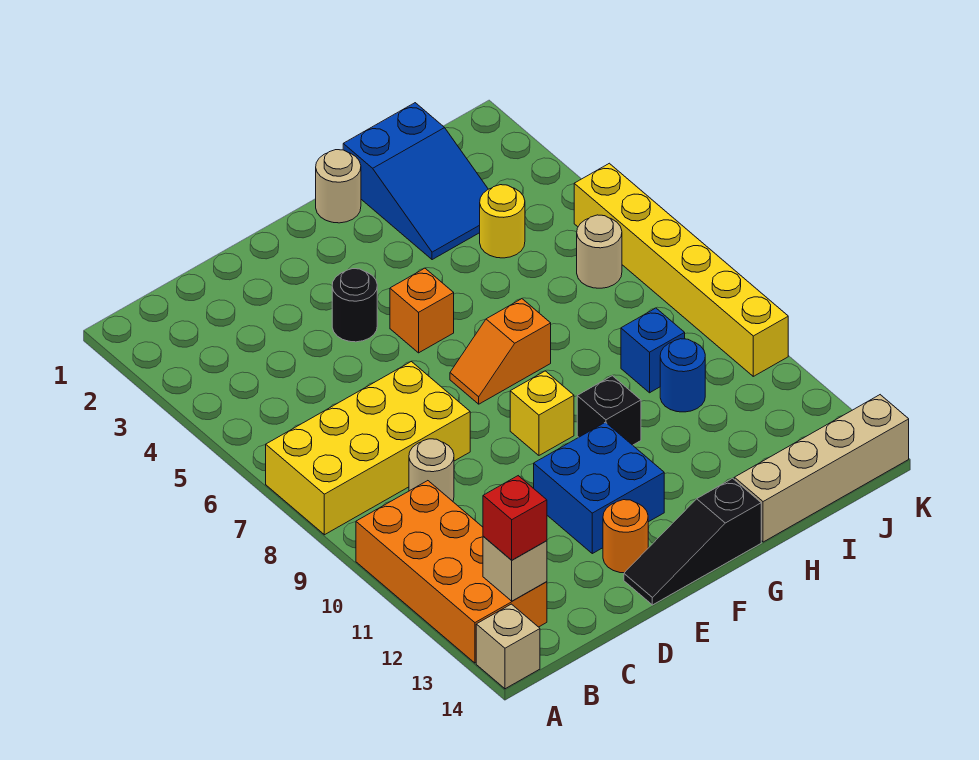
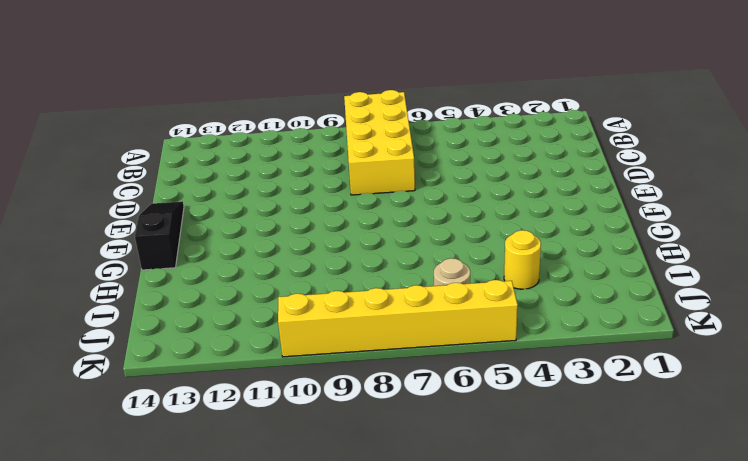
none -> orange 2x4 brick [356,481,547,663]
none -> tan 1x1 brick [476,604,540,689]
none -> tan 1x1 round brick [409,439,454,501]

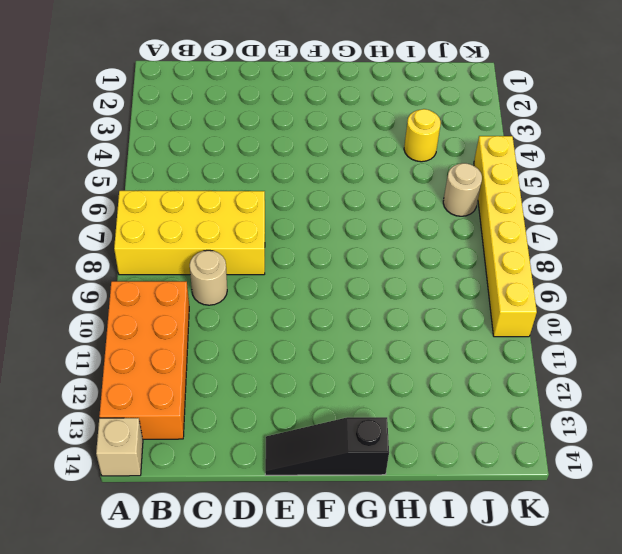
none -> black 1x1 round brick [332,269,377,342]
none -> blue 2x2 brick [534,422,664,554]
none -> orange 1x1 round brick [603,500,648,573]

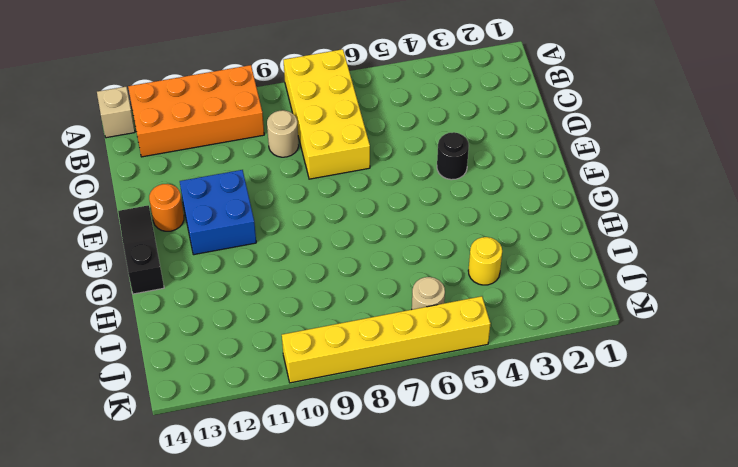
none -> orange 1x1 brick [390,268,454,353]
none -> orange 1x2 slope [450,299,551,404]
none -> yellow 1x1 brick [510,371,574,455]

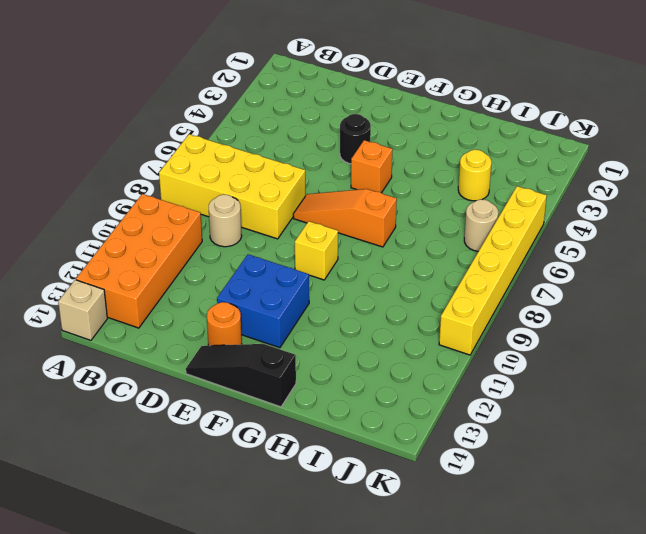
orange 1x3 slope [293,189,397,247] -> orange 1x2 slope [450,299,551,404]
none -> tan 1x1 round brick [316,150,361,223]
none -> black 1x1 brick [577,376,641,445]
none -> blue 2x3 slope [343,103,488,260]

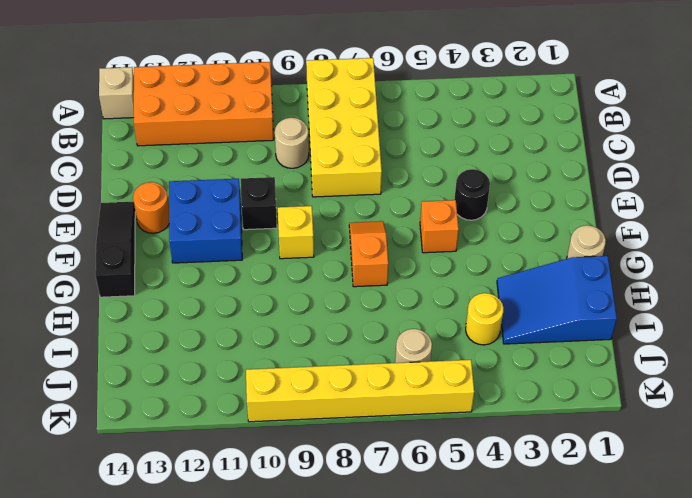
black 1x1 brick [241,177,277,230] -> black 1x1 brick moved to [577,376,641,445]
none -> tan 1x4 brick [734,395,909,542]
none -> blue 1x1 brick [621,308,685,393]
none -> blue 1x1 round brick [660,339,705,412]

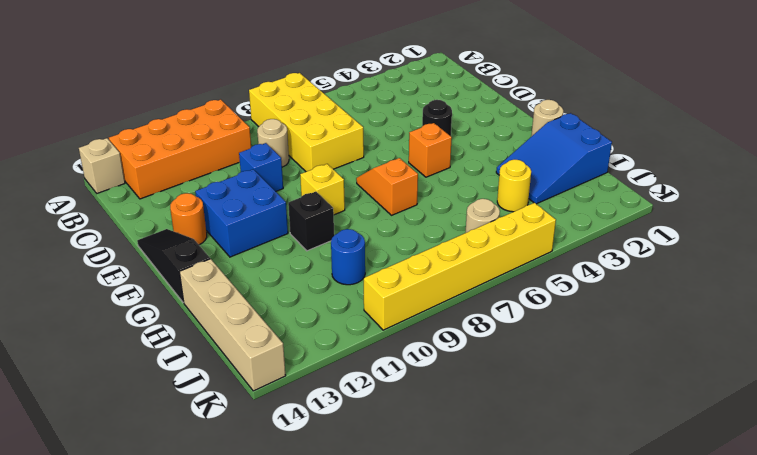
blue 1x1 brick [239,143,283,191] -> blue 1x1 brick moved to [621,308,685,393]
none -> tan 1x1 brick [483,537,547,601]
none -> red 1x1 brick [483,476,547,560]

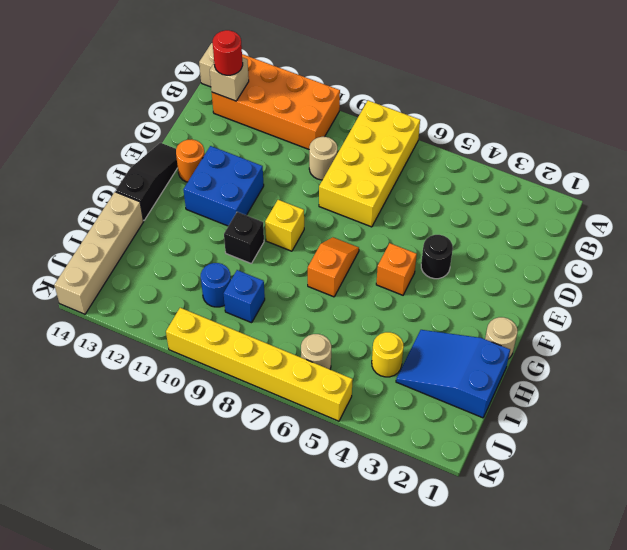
red 1x1 round brick [213,30,243,75] -> red 1x1 brick [483,476,547,560]

